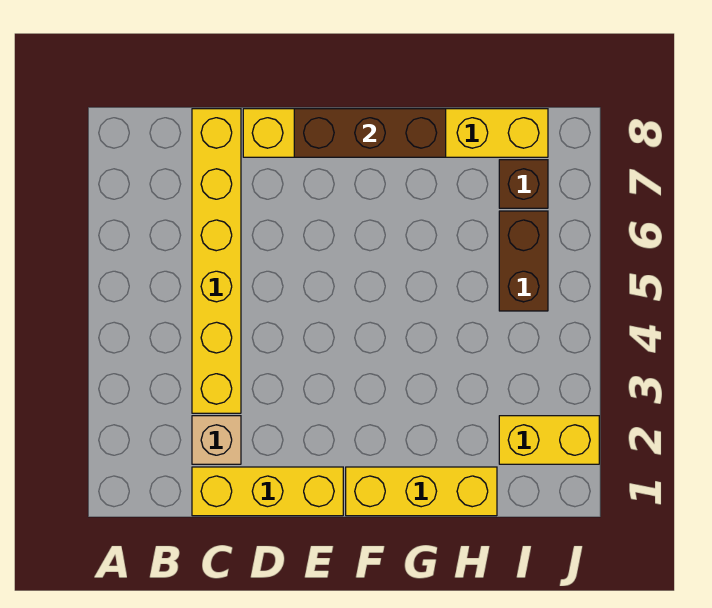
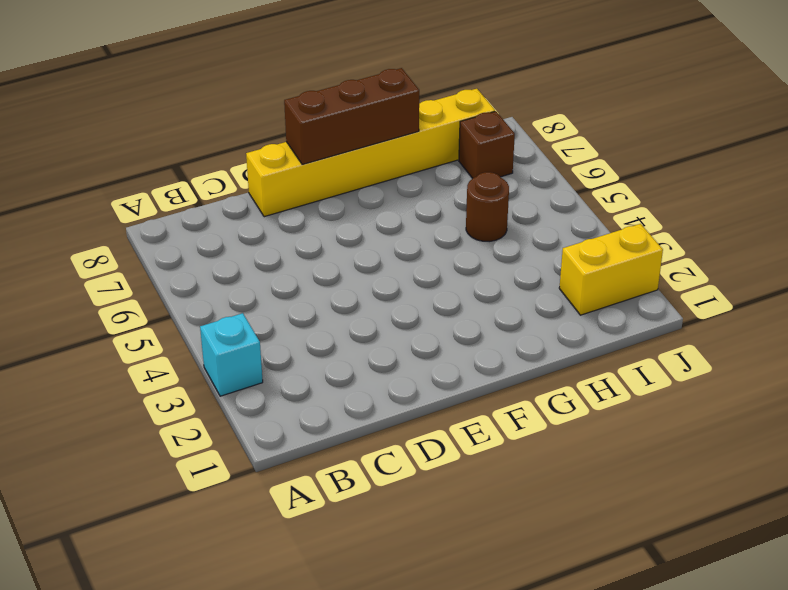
cyan 1x1 brick [200,313,263,396] -> none
brown 1x1 round brick [466,172,509,242] -> none
none -> yellow 1x3 brick [192,467,343,516]
none -> tan 1x1 brick [192,416,241,464]

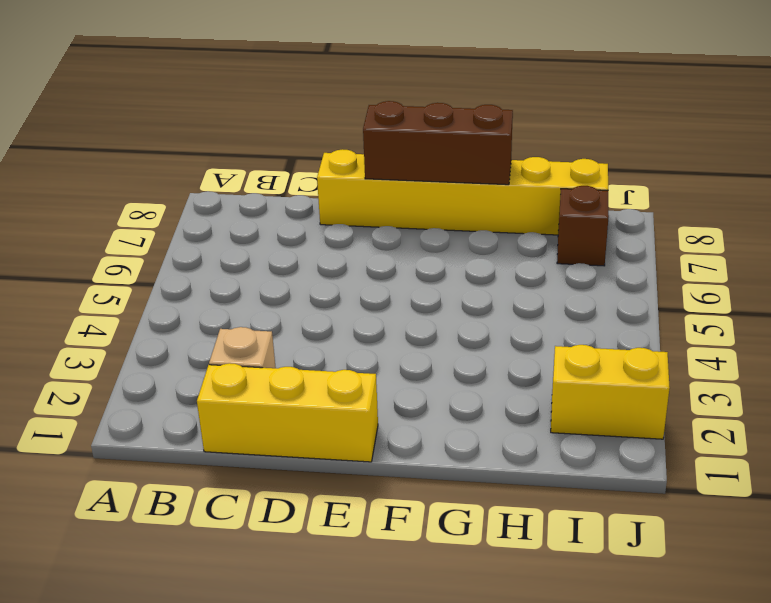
none -> yellow 1x6 brick [192,109,241,413]
none -> yellow 1x3 brick [346,467,497,516]

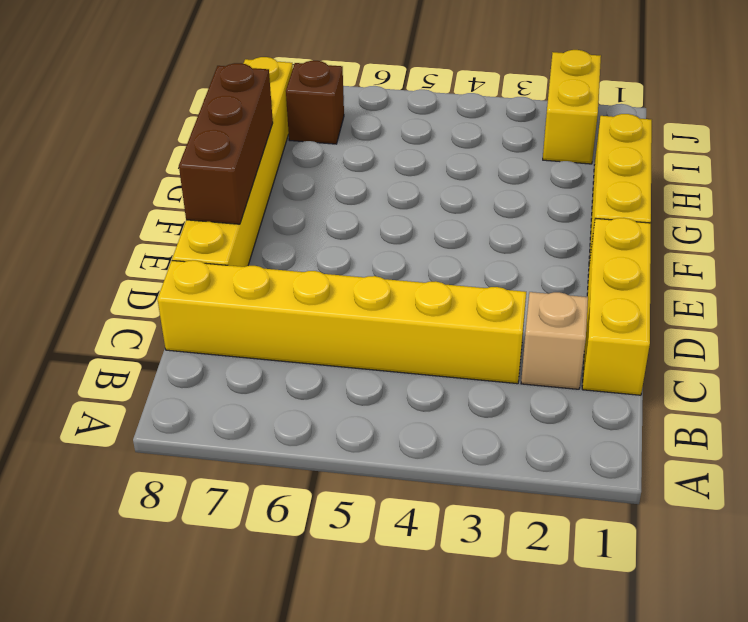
none -> brown 1x2 brick [499,211,548,311]

